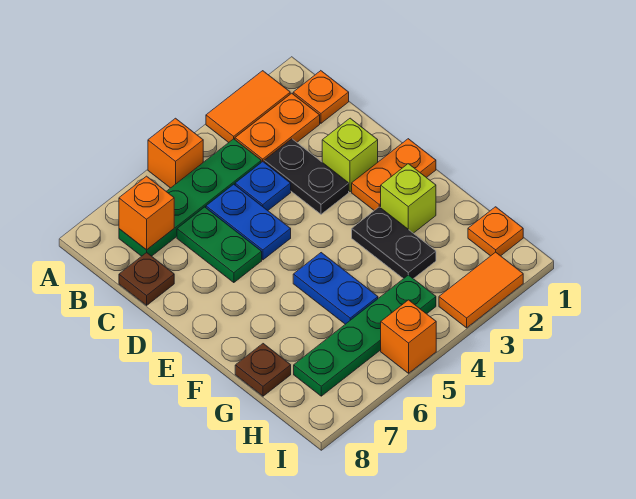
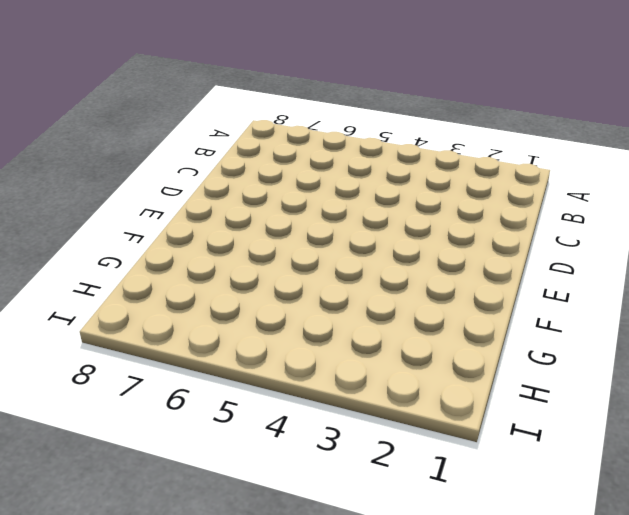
none -> orange 1x2 tile [206,71,290,143]
none -> orange 1x1 brick [148,118,203,188]
none -> orange 1x1 plate [293,71,349,123]

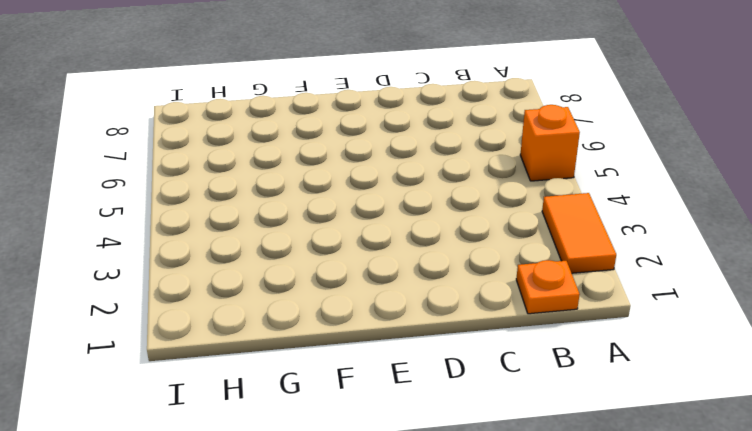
none -> orange 1x2 plate [235,93,320,162]
none -> green 1x4 plate [119,139,261,256]
none -> black 1x2 plate [264,139,349,214]

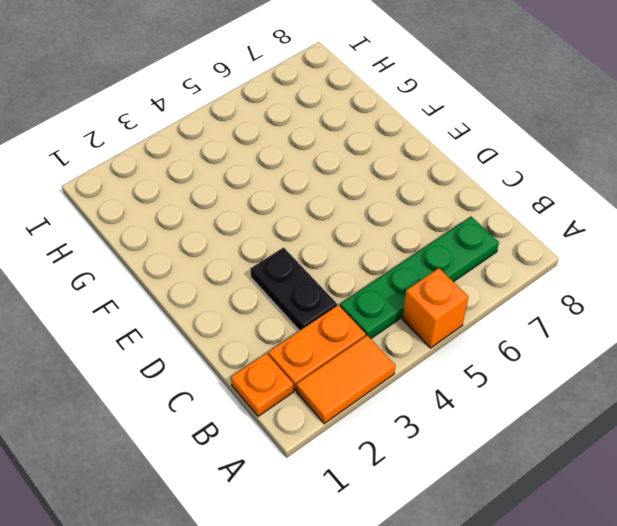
none -> blue 1x1 plate [235,162,291,210]
none -> blue 1x2 plate [206,184,291,260]
none -> green 1x2 plate [177,207,262,283]

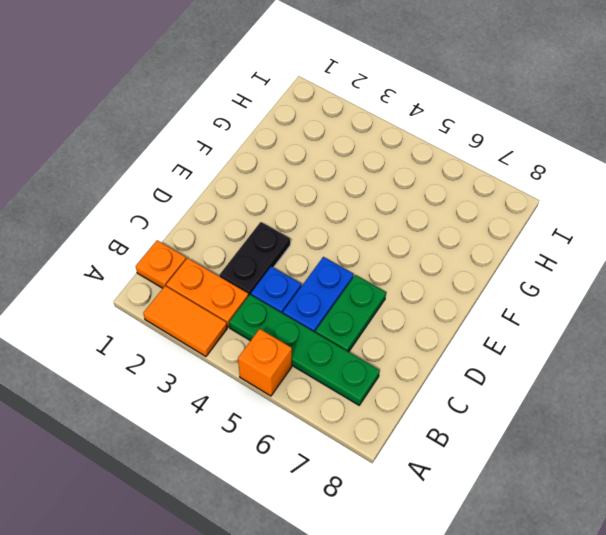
none -> brown 1x1 plate [119,253,174,305]
none -> lime 1x1 brick [322,118,378,192]
none -> orange 1x2 plate [352,139,436,210]

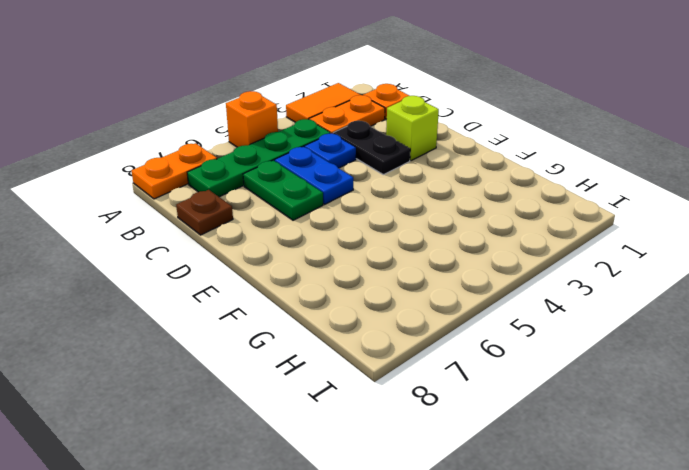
orange 1x2 plate [132,143,217,199] -> orange 1x2 plate moved to [352,139,436,210]
none -> lime 1x1 brick [381,164,436,233]
none -> black 1x2 plate [352,207,436,279]
none -> blue 1x2 plate [293,253,378,324]

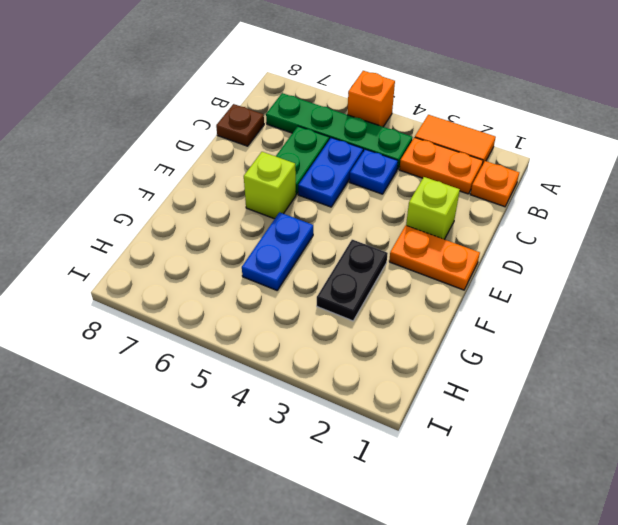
lime 1x1 brick [244,152,296,219] -> lime 1x1 brick moved to [381,164,436,233]
none -> black 1x2 plate [264,139,349,214]
none -> brown 1x1 plate [235,344,291,396]
none -> orange 1x1 plate [468,207,523,256]

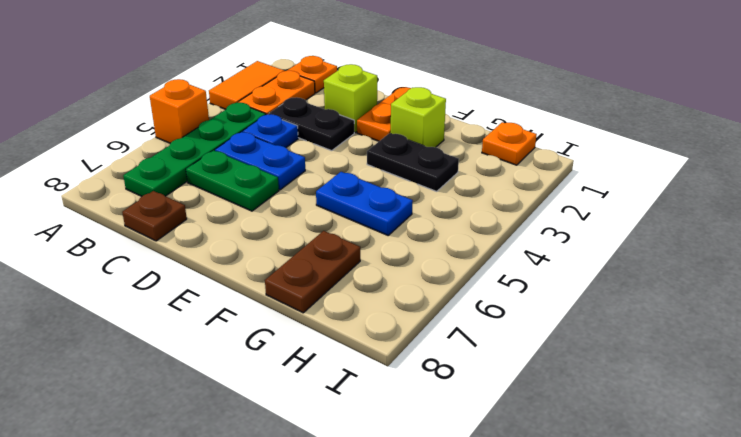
brown 1x2 plate [265,231,360,313] -> brown 1x1 plate [235,344,291,396]
none -> green 1x4 plate [294,275,436,396]
none -> orange 1x2 tile [439,252,523,328]
none -> orange 1x1 brick [381,300,436,373]

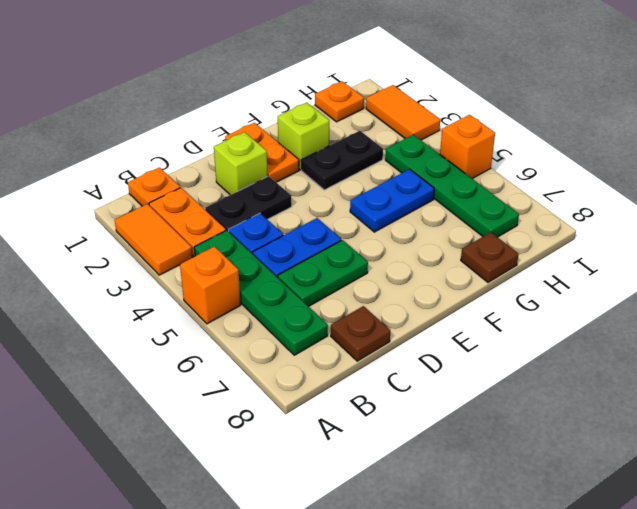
none -> orange 1x1 brick [119,176,174,250]

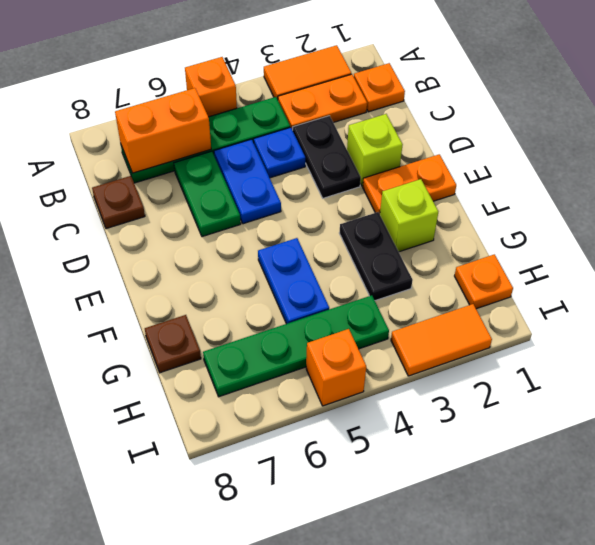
orange 1x2 brick [115,88,211,173] -> orange 1x1 brick [119,176,174,250]

